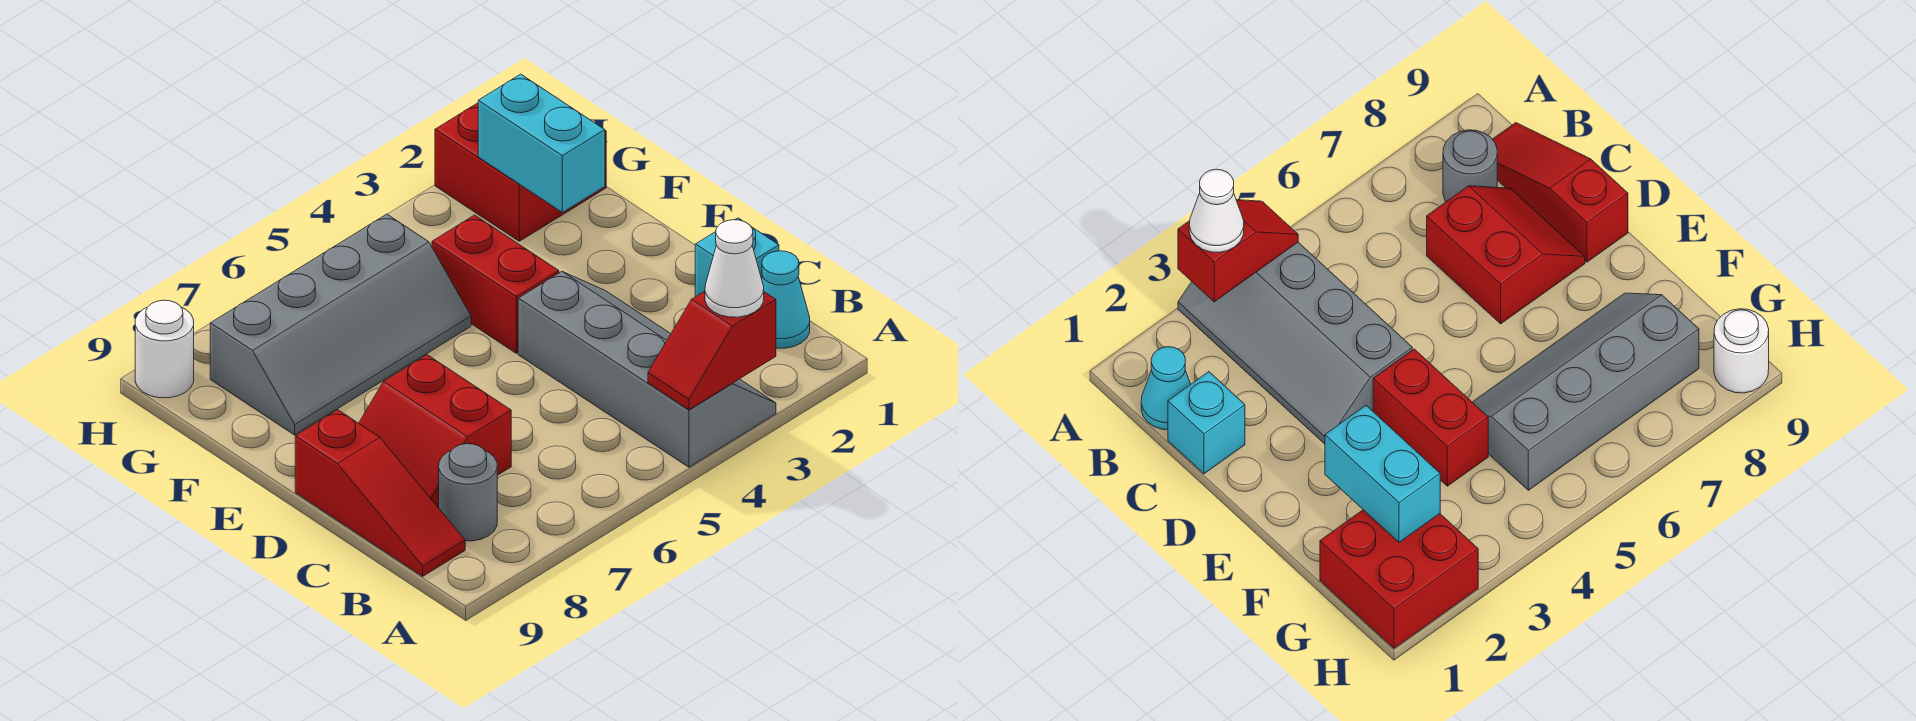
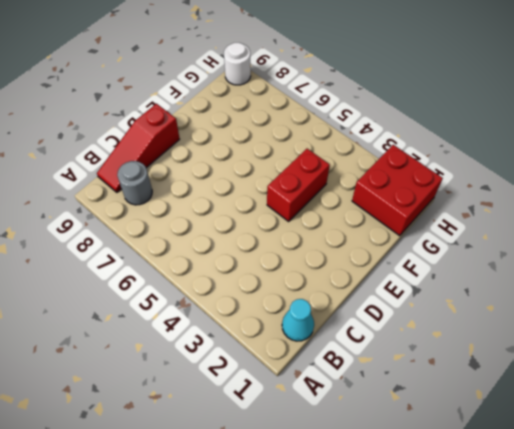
none -> grey 2x4 slope [518,272,776,467]
none -> cyan 1x1 brick [695,218,779,297]
none -> red 2x2 slope [359,355,511,508]

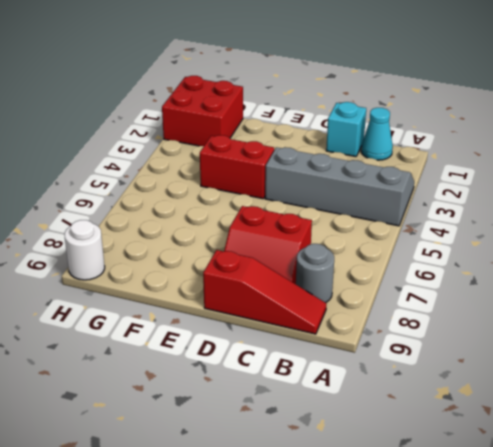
none -> grey 2x4 slope [210,214,471,435]
none -> red 1x2 slope [648,291,776,410]
none -> cyan 1x2 brick [478,74,605,212]

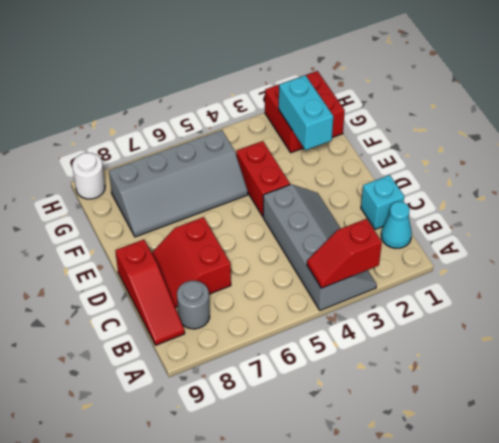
none -> white 1x1 cone [705,220,764,317]

